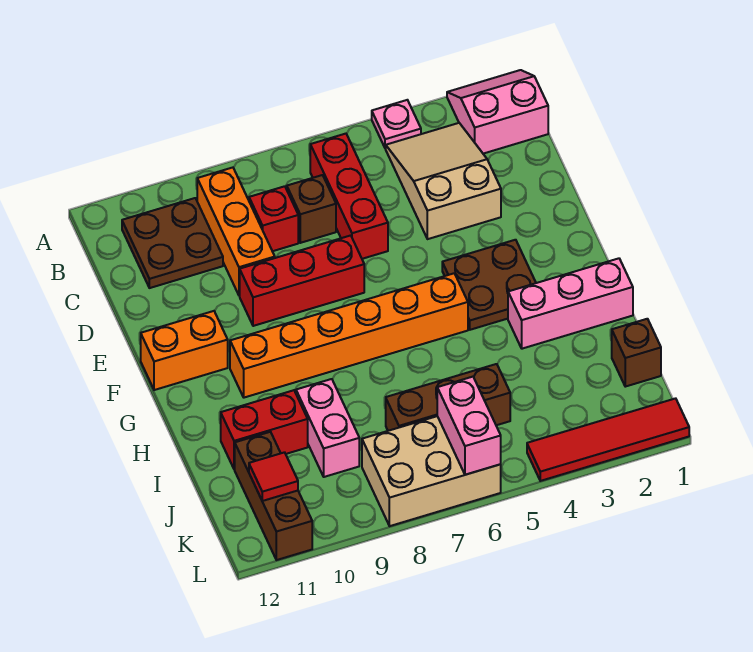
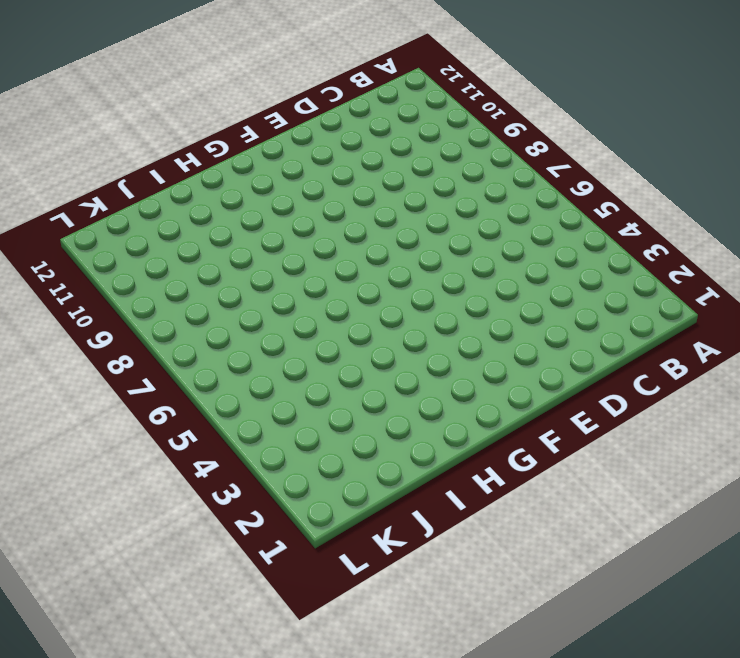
none -> pink 2x2 slope [447,70,548,154]
none -> pink 1x1 plate [372,100,421,149]
none -> tan 2x3 slope [386,123,501,239]

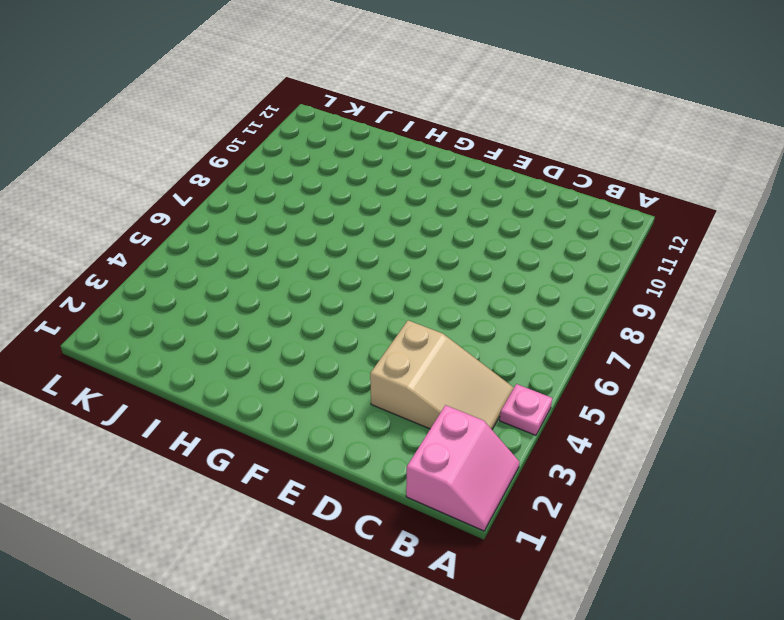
none -> red 1x3 brick [310,134,388,259]
none -> orange 1x3 brick [197,168,275,296]
none -> brown 2x2 plate [122,198,223,288]

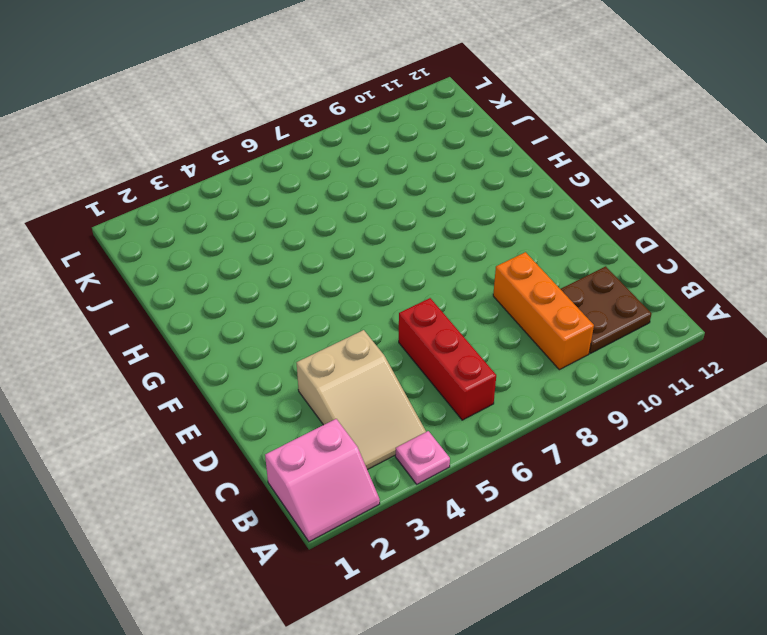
none -> brown 1x1 brick [287,175,336,243]
none -> red 1x1 brick [249,186,298,251]
none -> red 1x3 brick [240,235,364,326]

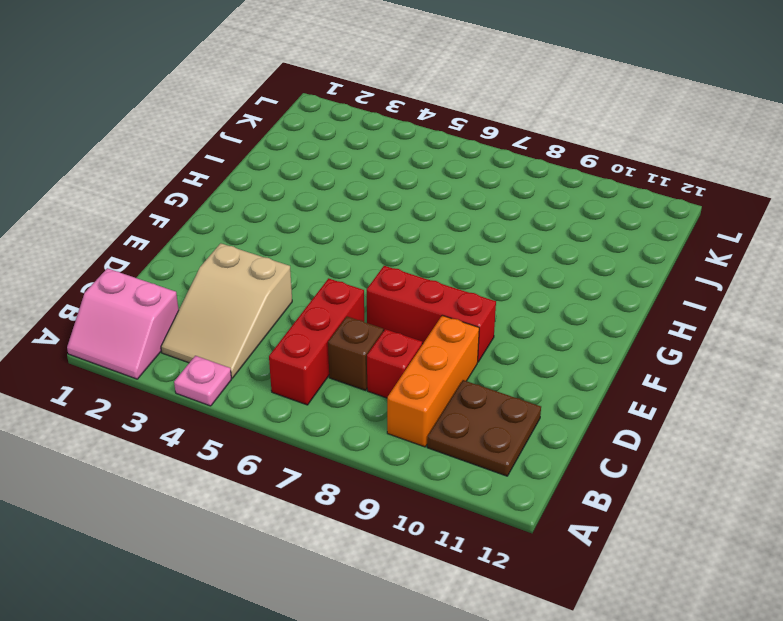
none -> brown 2x2 plate [442,240,536,330]
none -> orange 1x2 brick [141,311,228,390]
none -> orange 1x6 brick [230,273,468,398]

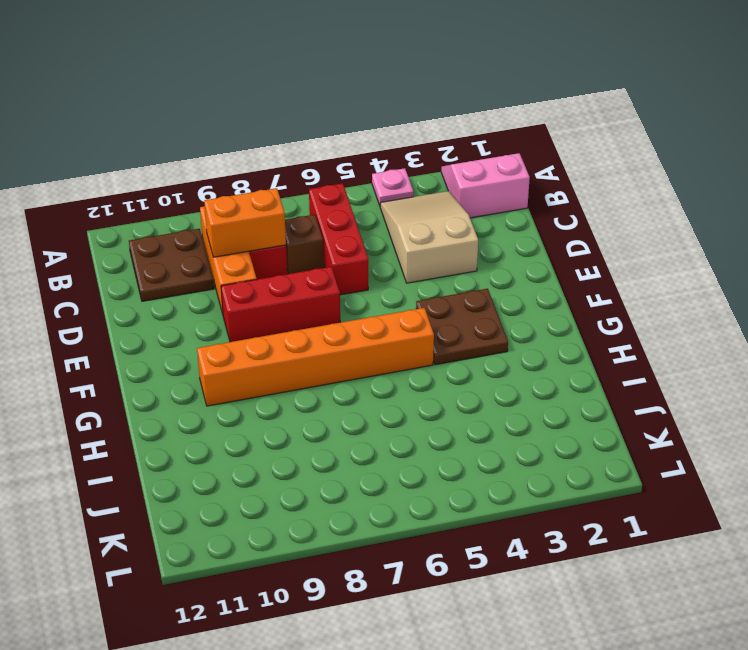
orange 1x2 brick [204,188,286,257] -> orange 1x2 brick moved to [141,311,228,390]
none -> pink 1x3 brick [508,258,633,349]
none -> pink 1x2 brick [296,379,359,477]
none -> red 1x2 brick [221,390,308,469]

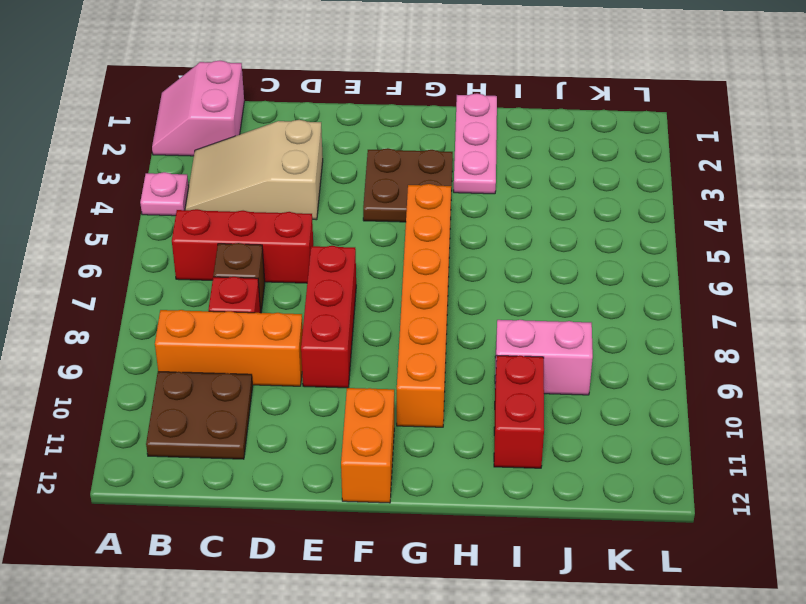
pink 1x3 plate [454,93,497,194] -> pink 1x3 brick [508,258,633,349]
none -> brown 1x1 brick [612,319,661,387]
none -> brown 1x3 brick [386,364,510,431]
none -> brown 1x3 brick [235,432,312,560]

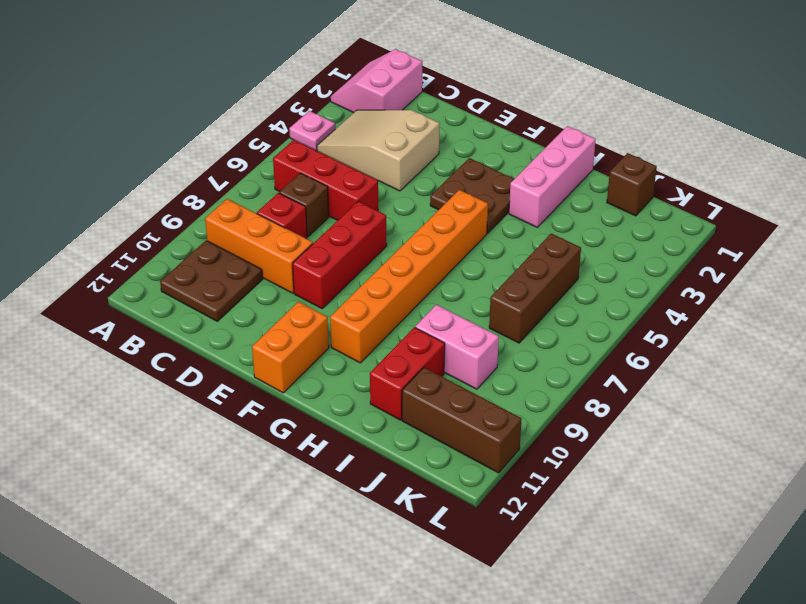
none -> tan 2x3 brick [362,416,501,526]
none -> red 1x4 tile [527,398,689,481]
none -> pink 1x2 brick [437,377,501,475]

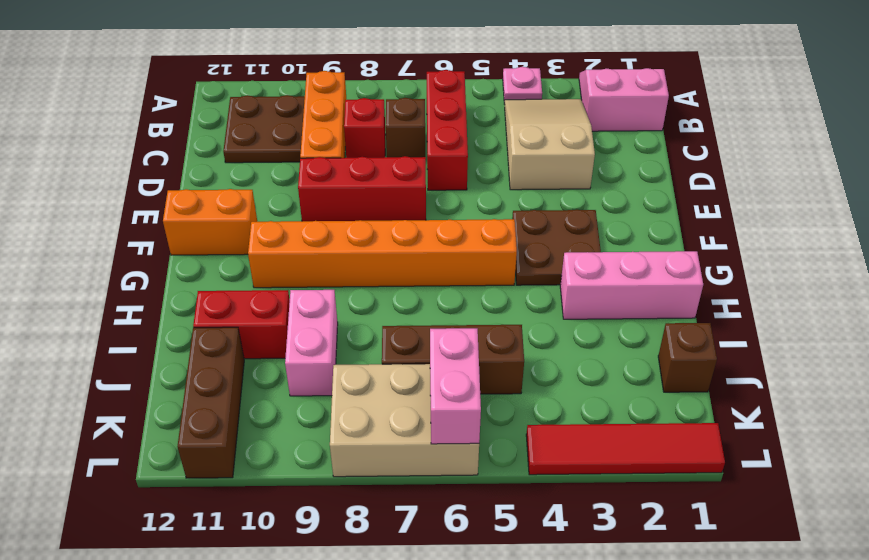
none -> red 1x1 tile [249,452,298,501]

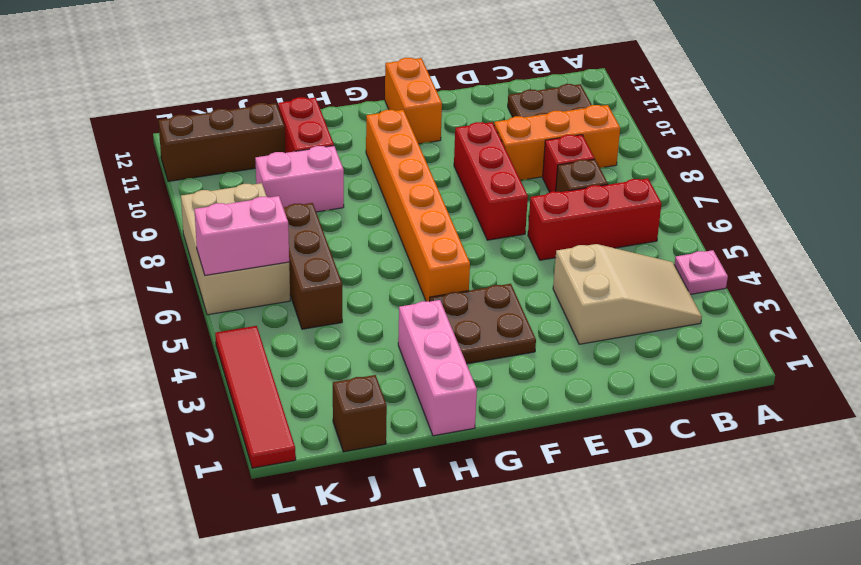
none -> pink 2x2 slope [447,70,548,154]
none -> red 1x1 tile [249,452,298,501]

